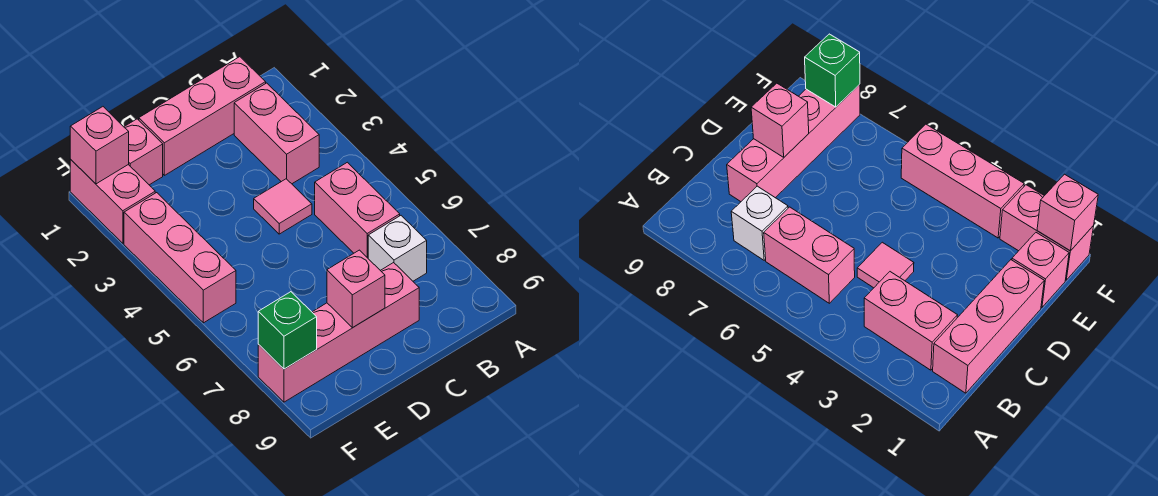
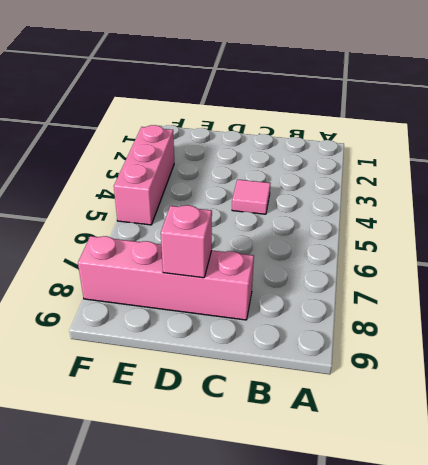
none -> pink 1x3 brick [139,57,266,175]
none -> pink 1x2 brick [234,83,319,184]
none -> pink 1x2 brick [315,162,400,258]

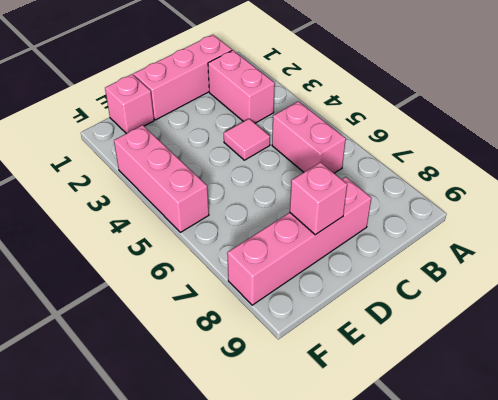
none -> white 1x1 brick [368,216,427,281]
none -> pink 1x2 brick [70,160,155,243]
none -> pink 1x1 brick [70,107,129,184]

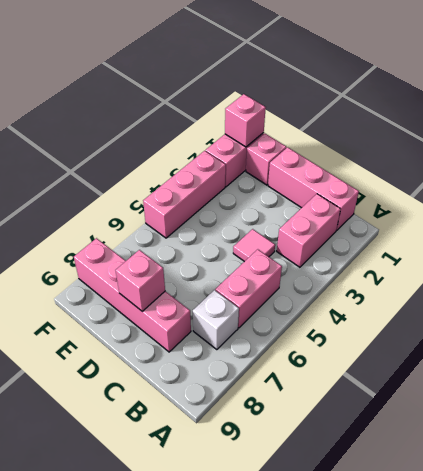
none -> green 1x1 brick [258,292,317,369]

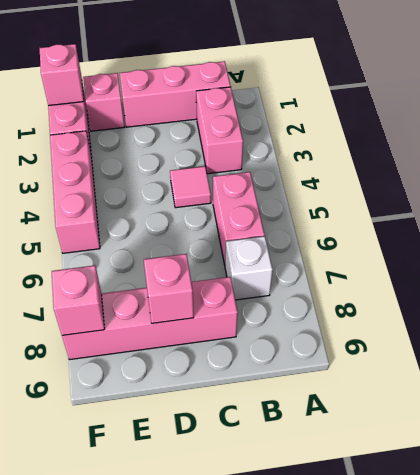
pink 1x1 brick [52,265,105,335] -> green 1x1 brick [258,292,317,369]

